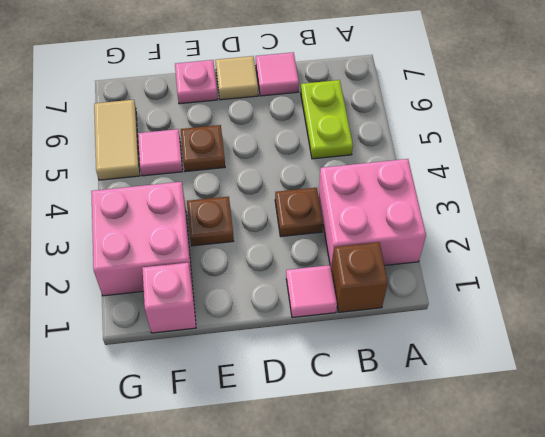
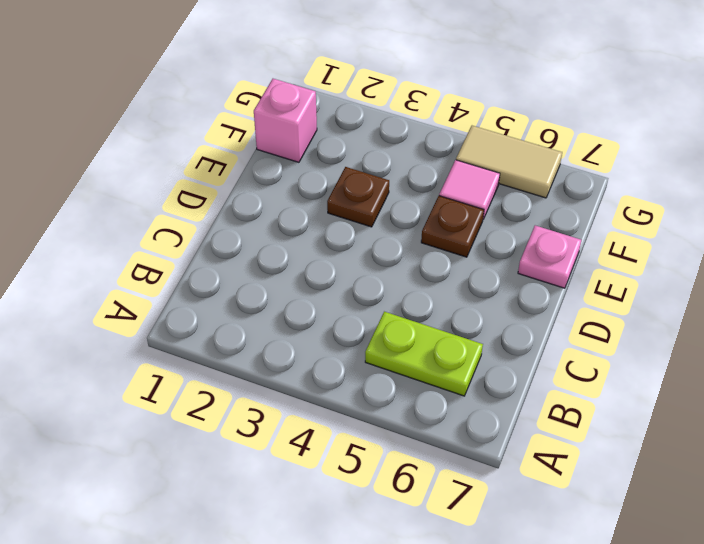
none -> pink 2x2 brick [318,159,426,271]
none -> brown 1x1 brick [331,242,388,312]
none -> pink 1x1 tile [286,265,337,318]

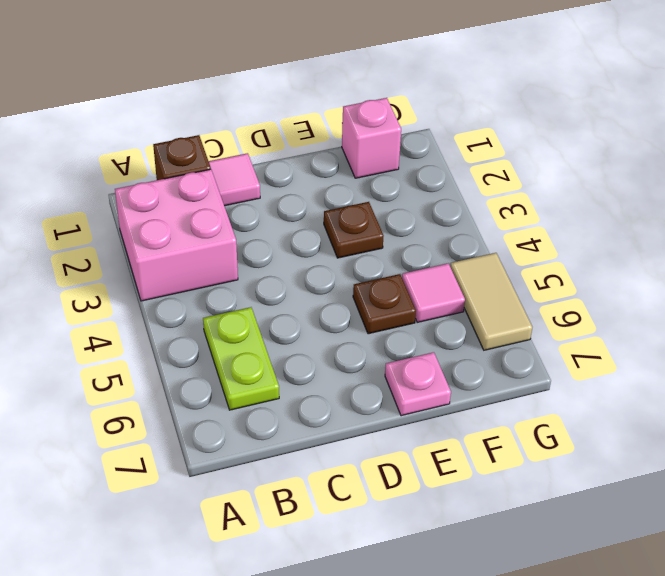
none -> brown 1x1 plate [275,188,323,237]
none -> pink 1x1 tile [256,52,299,96]
none -> tan 1x1 tile [215,56,258,100]

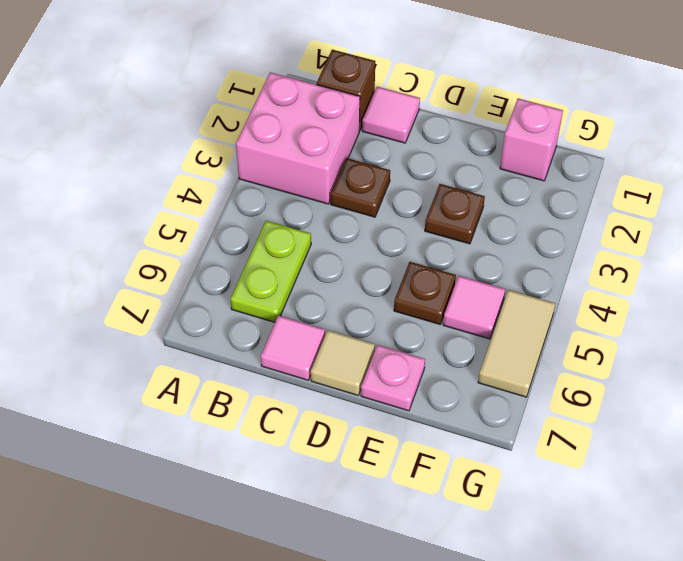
none -> pink 2x2 brick [91,182,192,296]

